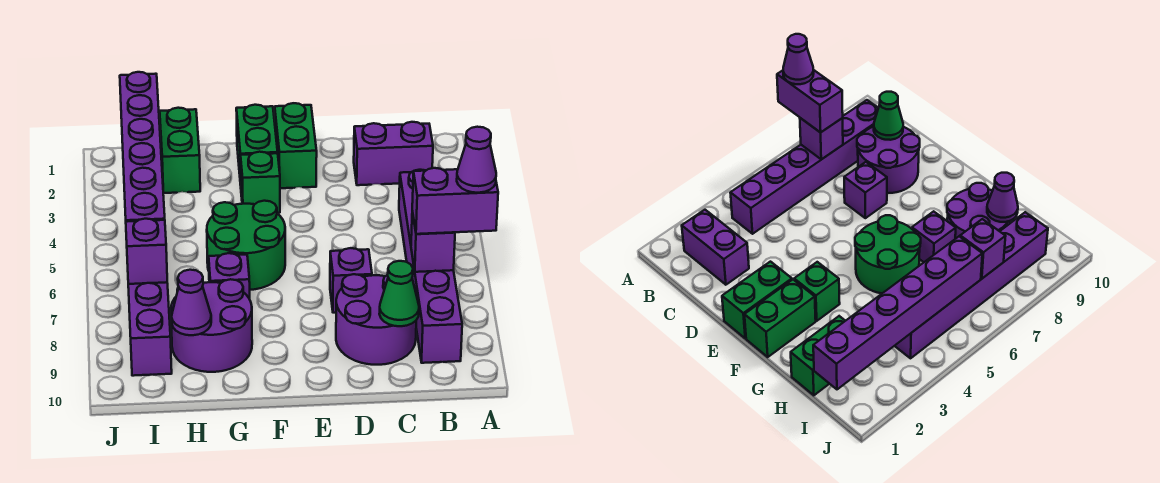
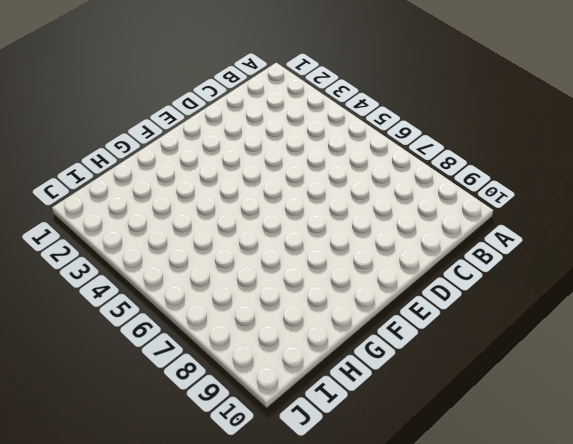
none -> purple 1x2 brick [354,122,433,185]
none -> purple 1x6 brick [399,170,462,363]
none -> purple 2x2 round brick [336,274,416,365]

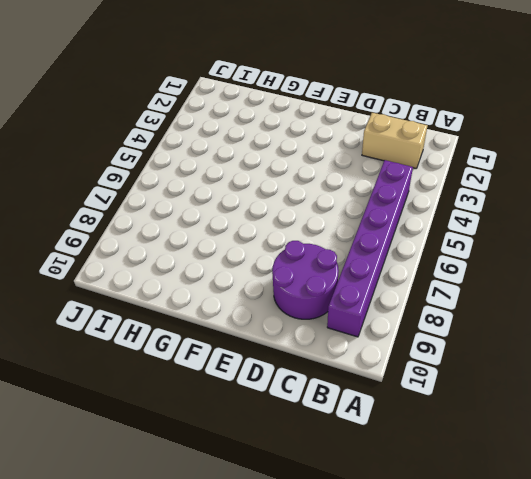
tan 1x2 brick [362,113,428,168] -> purple 1x2 brick [354,122,433,185]
none -> purple 1x1 brick [330,248,372,313]
none -> green 1x2 brick [275,103,317,188]
none -> green 1x2 brick [236,105,278,185]

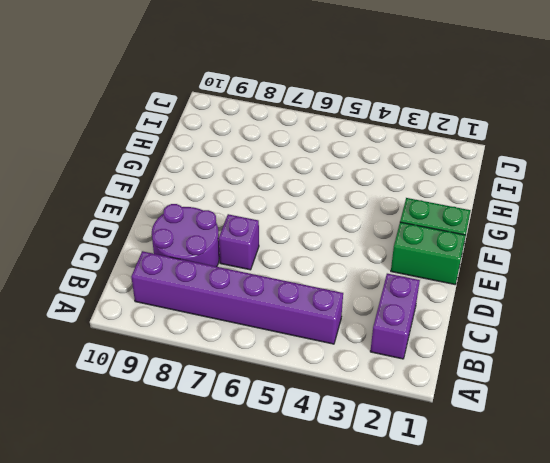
none -> green 1x1 brick [241,152,280,213]
none -> green 2x2 round brick [207,201,285,290]
none -> purple 1x1 brick [209,253,250,299]

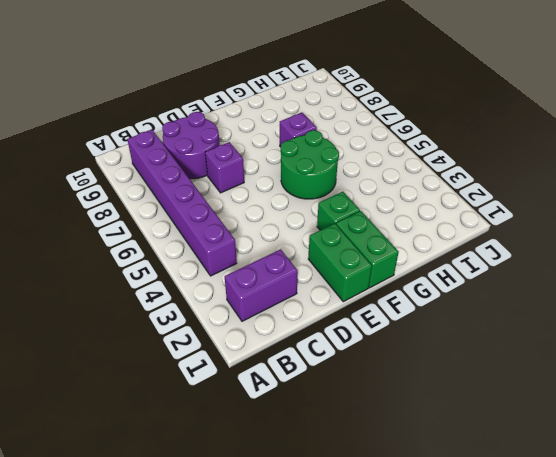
none -> purple 2x2 round brick [171,279,252,372]
none -> green 1x2 brick [160,108,200,193]
none -> purple 1x6 brick [128,282,172,376]

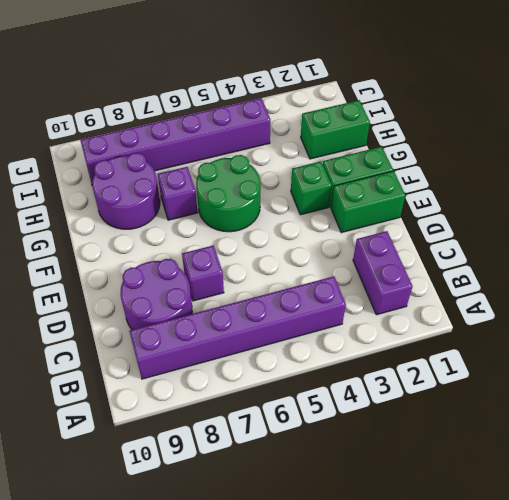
none -> purple 1x1 brick [411,211,455,272]
none -> green 1x1 cone [379,261,419,326]
none -> purple 1x1 cone [172,270,211,335]

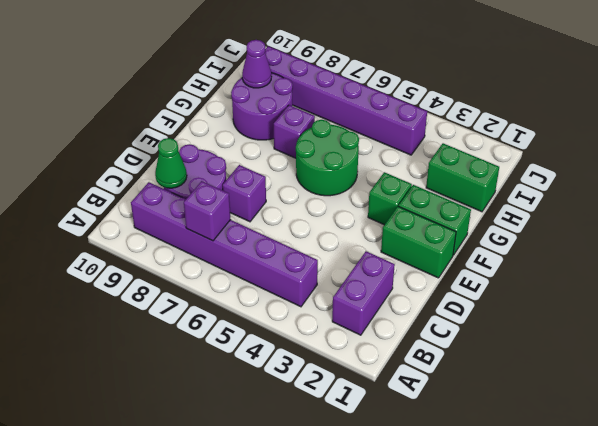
none -> purple 1x6 brick [120,72,165,222]
none -> purple 1x1 brick [126,219,167,284]
none -> purple 1x2 brick [412,168,498,234]

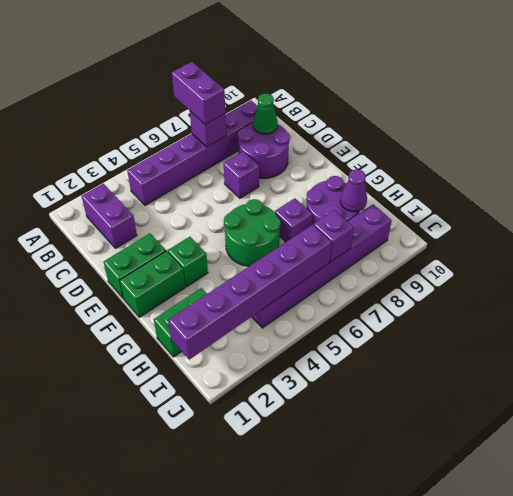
none -> purple 1x1 cone [457,127,496,193]

